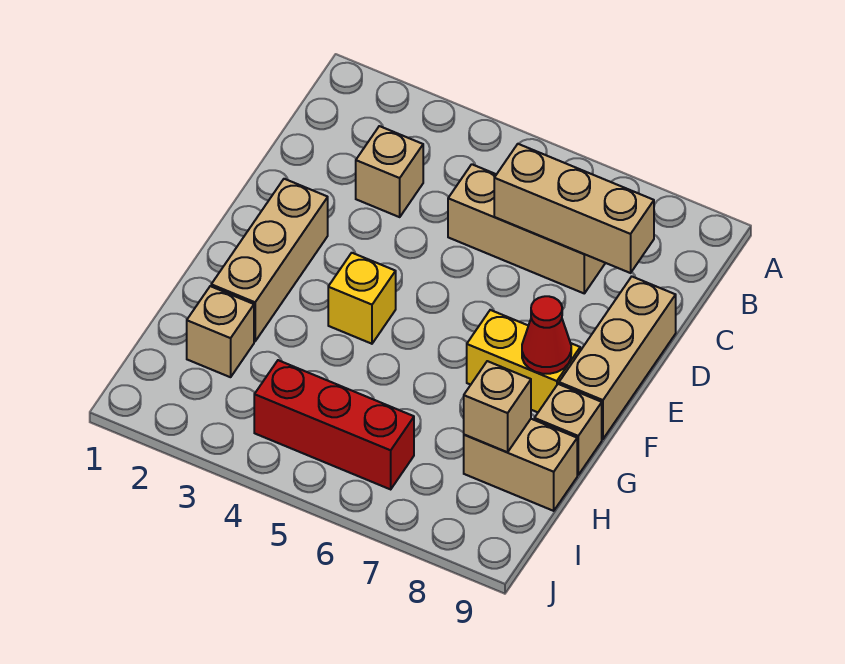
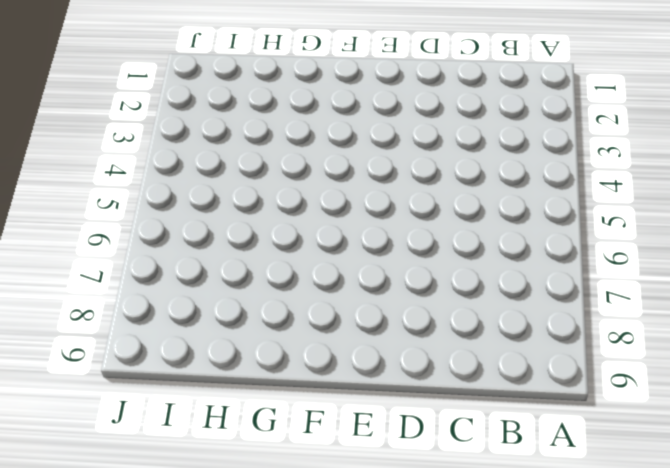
none -> tan 1x1 brick [356,126,423,217]
none -> tan 1x3 brick [448,164,605,293]
none -> tan 1x3 brick [559,277,676,439]

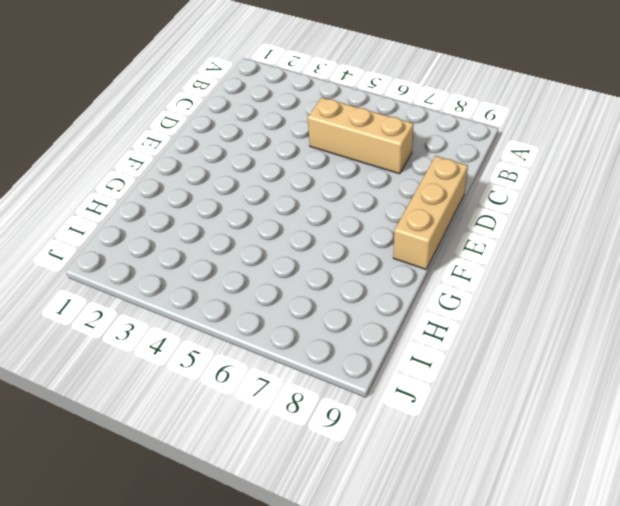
none -> tan 1x1 brick [356,126,423,217]
none -> tan 1x3 brick [211,179,328,341]
none -> yellow 1x1 brick [328,253,396,344]

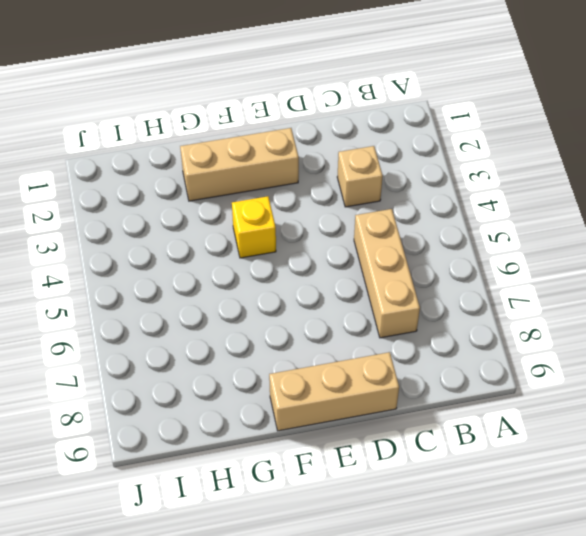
none -> yellow 1x2 brick [467,310,580,412]
none -> tan 1x1 brick [534,384,602,475]
none -> tan 1x1 brick [187,286,254,377]

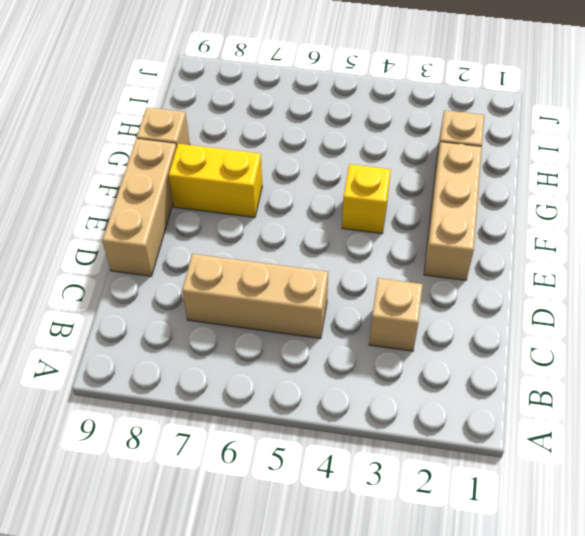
none -> tan 1x2 brick [464,419,577,511]
none -> red 1x3 brick [254,360,414,489]
none -> tan 1x3 brick [494,144,654,273]

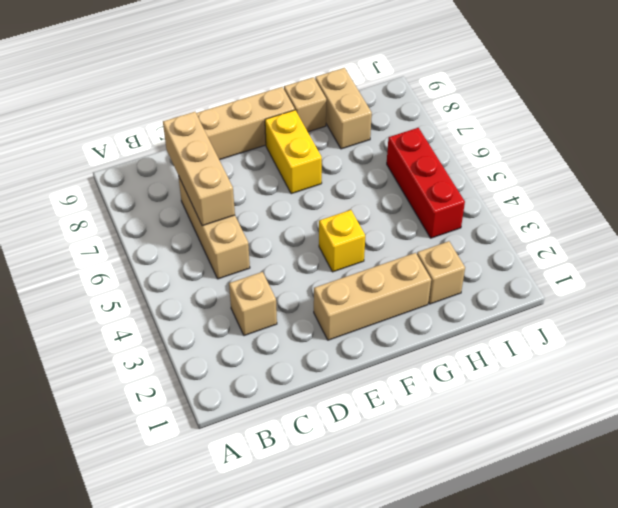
none -> red 1x1 cone [522,296,571,374]
none -> tan 1x1 brick [464,361,531,452]

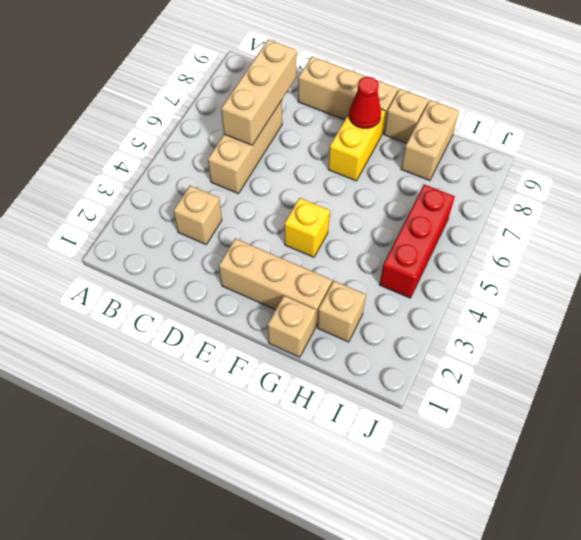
tan 1x1 brick [268,296,316,357] -> tan 1x1 brick moved to [464,361,531,452]

